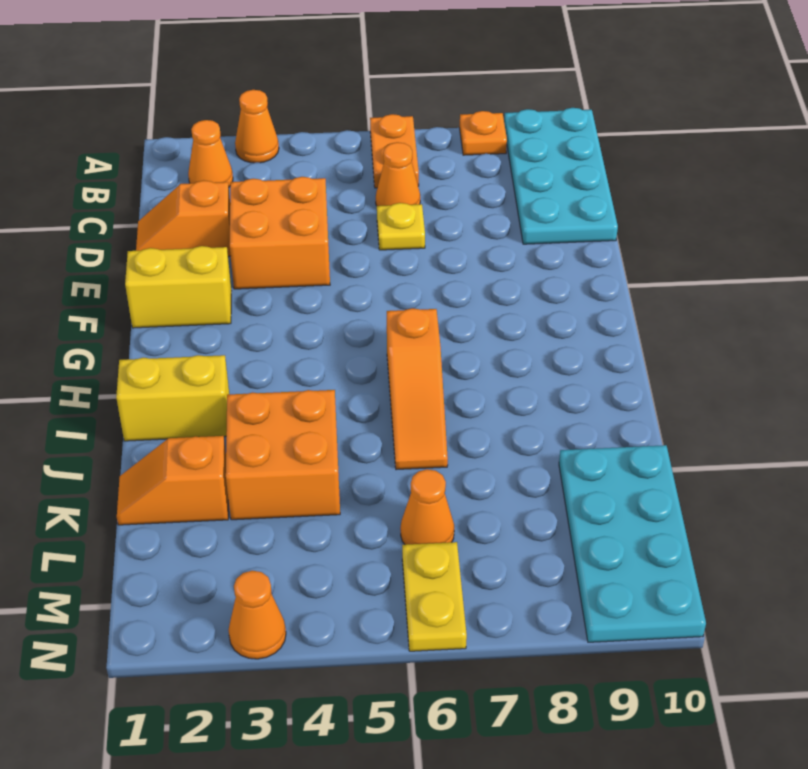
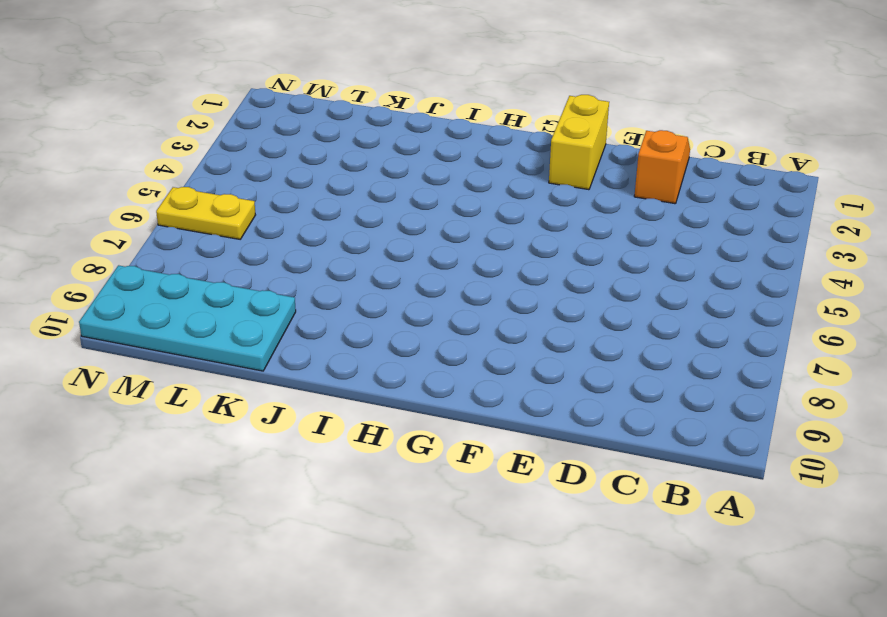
none -> orange 1x1 cone [235,90,279,163]
none -> orange 1x2 plate [370,114,419,188]
none -> orange 1x1 plate [460,111,507,155]

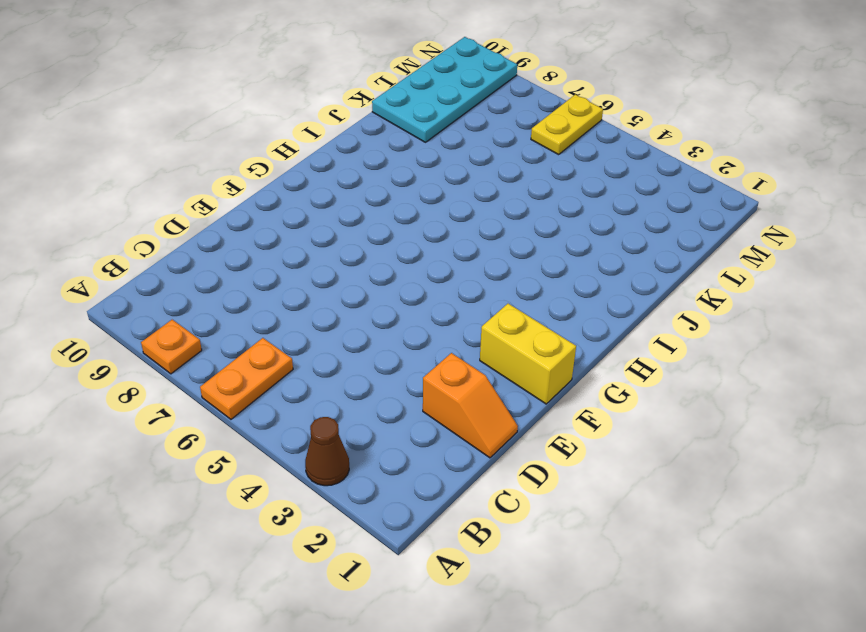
brown 1x1 cone [305,417,349,486] -> orange 1x1 cone [235,90,279,163]
none -> cyan 2x4 plate [504,108,618,244]
none -> orange 1x1 cone [188,120,233,187]
none -> orange 1x1 cone [376,142,420,206]

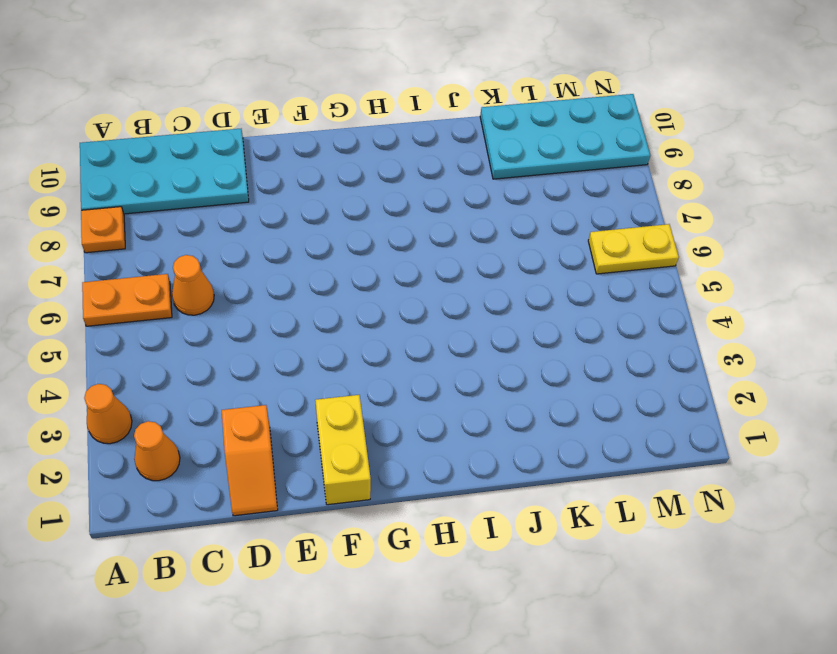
none -> orange 2x2 brick [230,177,330,289]
none -> yellow 1x1 plate [377,203,425,250]
none -> orange 1x3 slope [387,308,448,470]

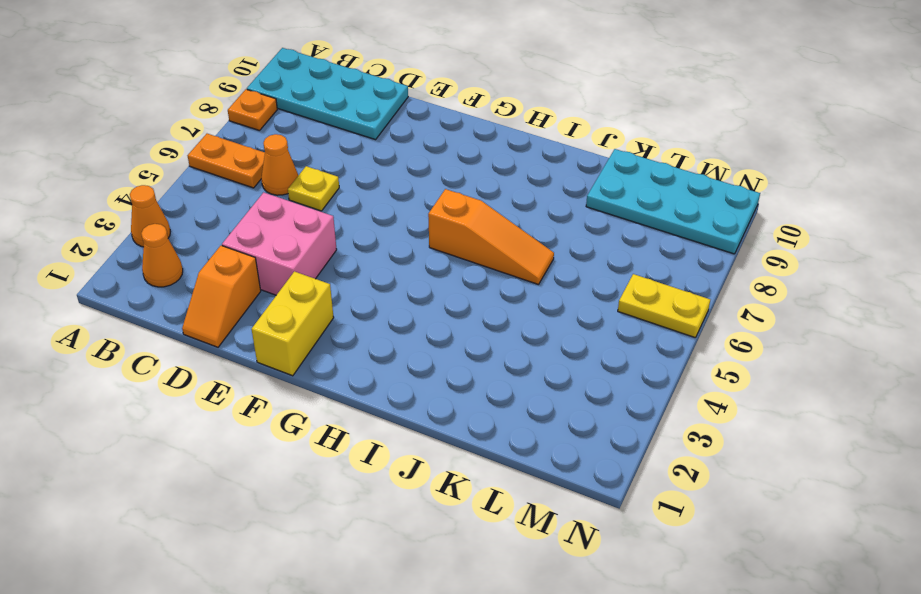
pink 2x2 brick [222,192,337,295] -> orange 2x2 brick [230,177,330,289]
none -> yellow 1x2 brick [116,355,229,441]
none -> orange 2x2 brick [226,390,340,520]
none -> orange 1x2 slope [117,436,228,525]

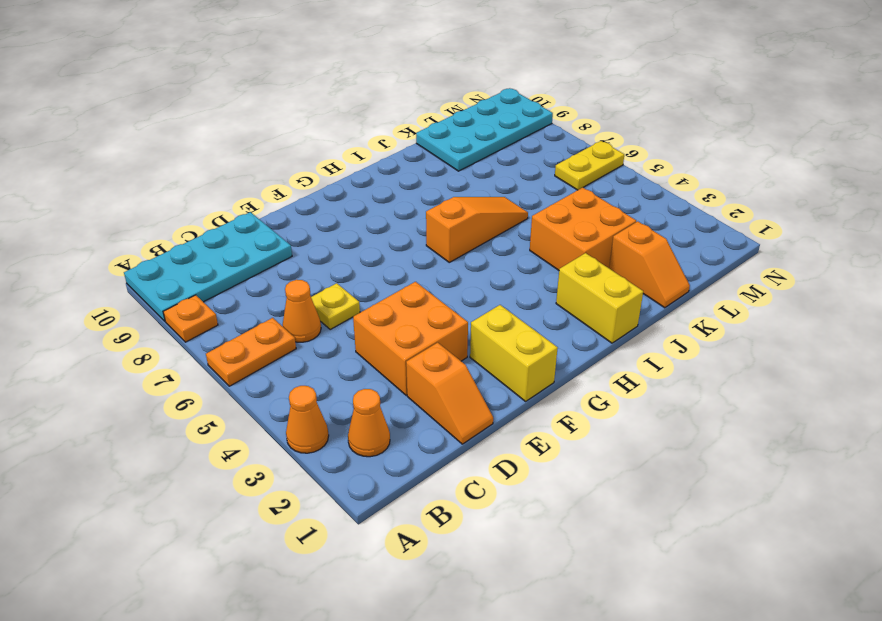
none -> orange 1x1 cone [400,469,454,545]
none -> orange 1x1 cone [229,571,286,659]

